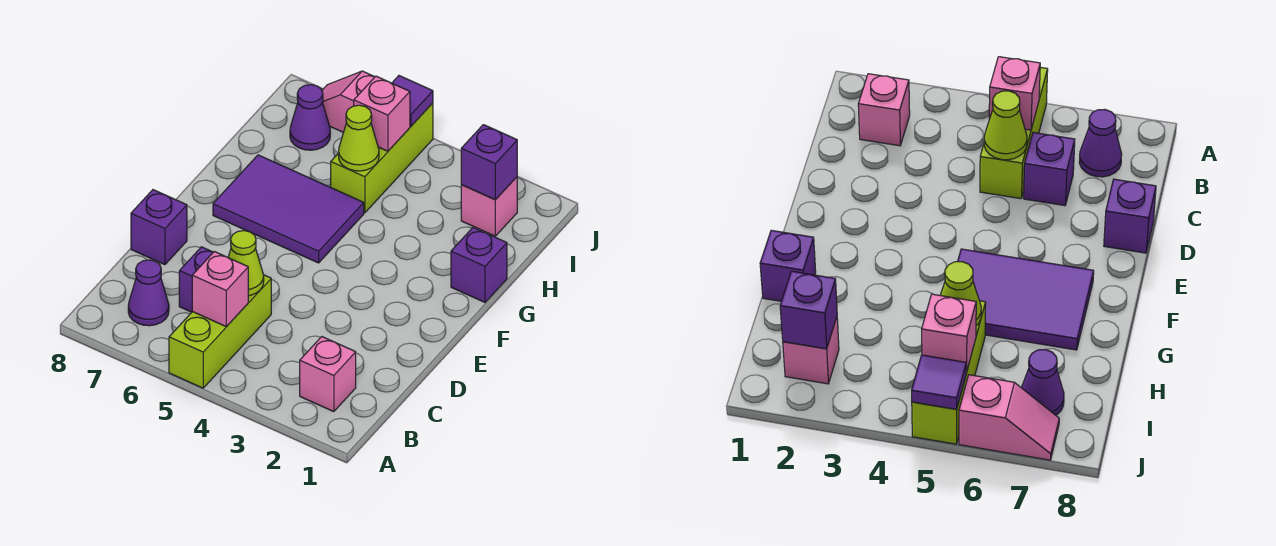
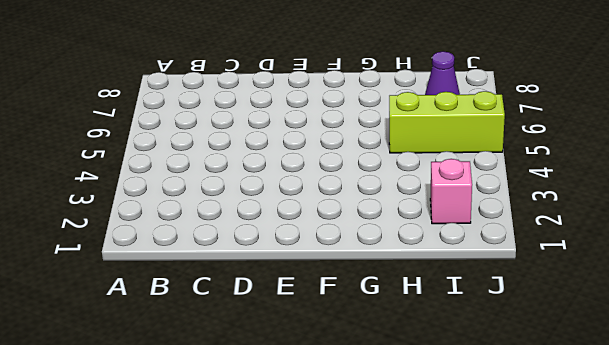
none -> lime 1x3 brick [169,275,271,388]
none -> pink 1x1 brick [300,337,356,412]
none -> purple 1x1 cone [128,260,169,326]

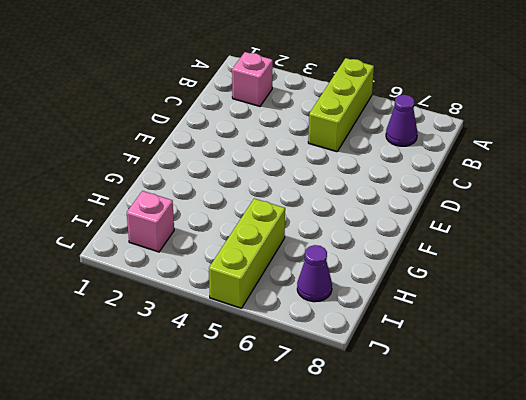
none -> purple 1x1 brick [179,247,213,312]
none -> purple 1x1 brick [131,190,187,265]
none -> purple 2x3 tile [213,155,364,263]

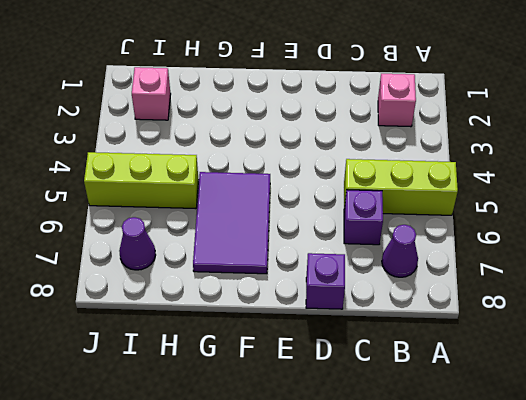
none -> purple 1x1 brick [451,228,507,302]
none -> pink 1x2 slope [322,71,374,132]
none -> pink 1x1 brick [192,252,248,327]

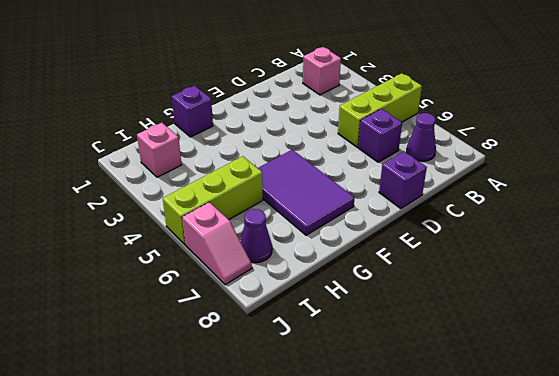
none -> pink 1x1 brick [192,252,248,327]
none -> lime 1x1 cone [228,231,264,296]
none -> lime 1x1 cone [339,105,379,171]

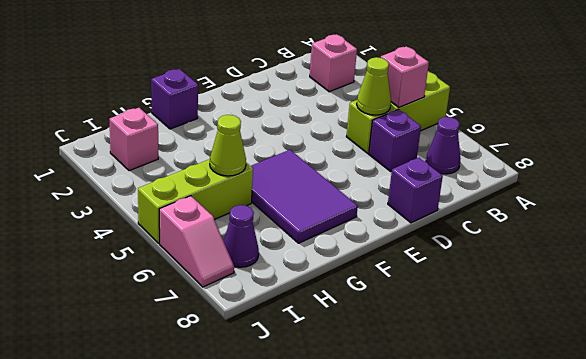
none -> purple 1x1 brick [461,125,517,200]
none -> pink 1x1 brick [354,76,410,151]
none -> purple 1x1 tile [392,76,433,126]

